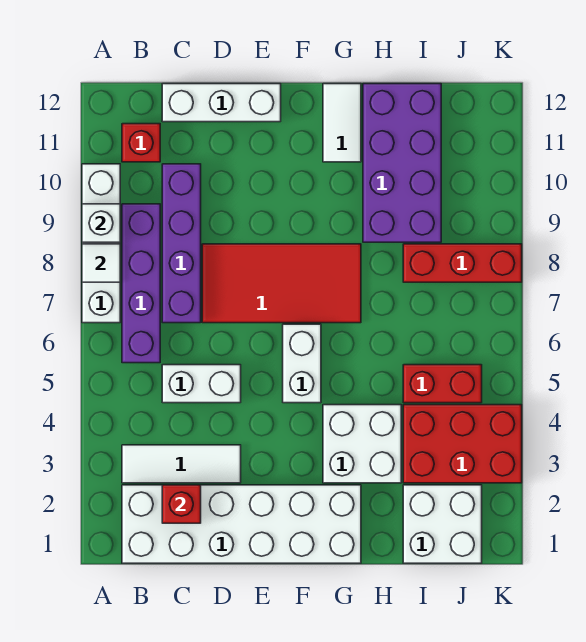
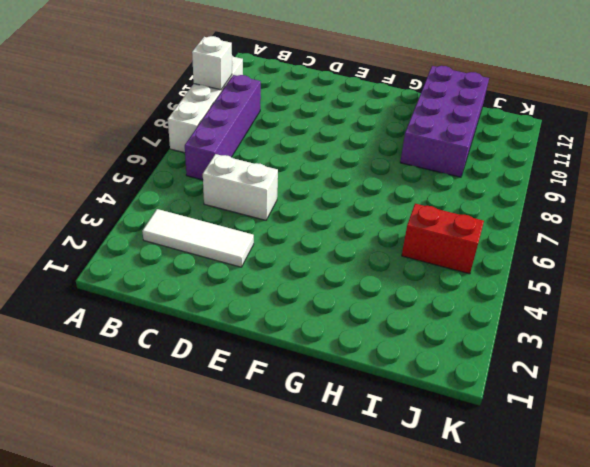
none -> white 2x6 brick [122,485,361,563]
none -> red 1x1 brick [122,124,160,162]
none -> purple 1x4 brick [162,164,201,323]

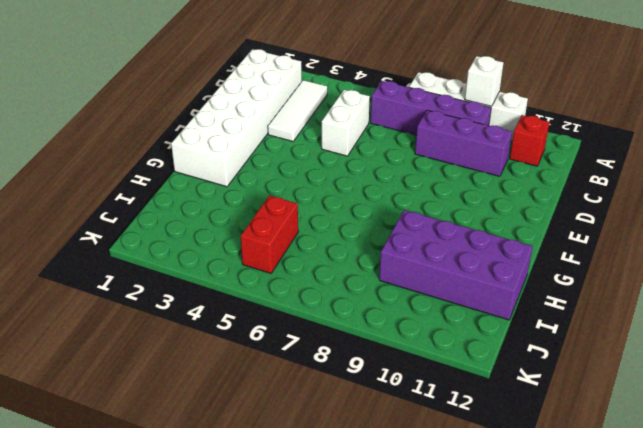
purple 1x3 brick [415,110,512,176] -> purple 1x4 brick [162,164,201,323]
none -> white 1x3 brick [162,84,281,122]
none -> red 2x4 tile [202,244,361,323]
none -> white 1x2 brick [283,324,321,403]

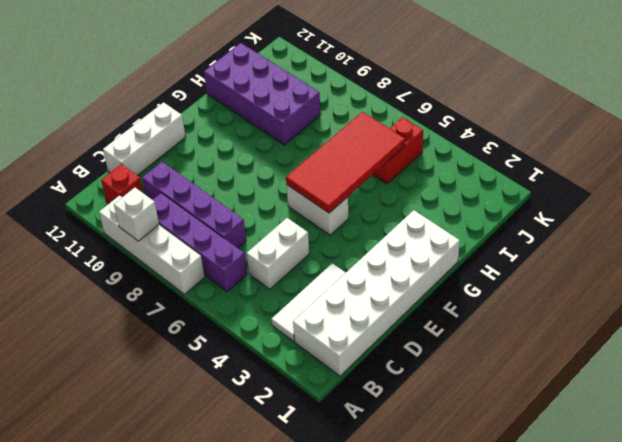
red 2x4 tile [286,112,405,213] -> red 2x4 tile moved to [202,244,361,323]
none -> white 2x2 brick [323,405,401,483]
none -> white 1x2 tile [323,84,361,162]
none -> white 2x2 brick [403,485,482,563]

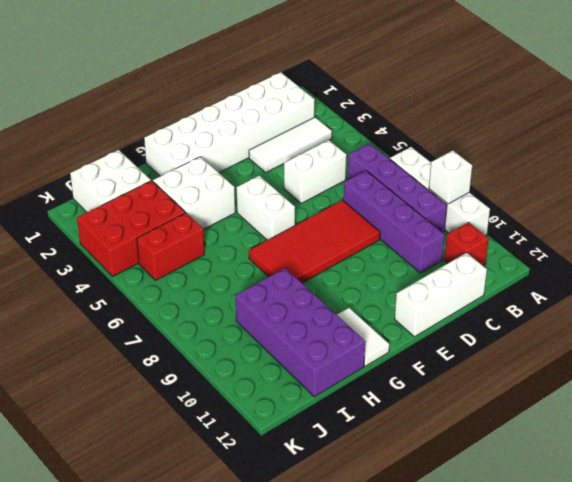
none -> red 1x3 brick [403,244,522,282]
none -> white 1x1 tile [82,244,120,282]
none -> red 1x1 brick [162,485,201,523]

